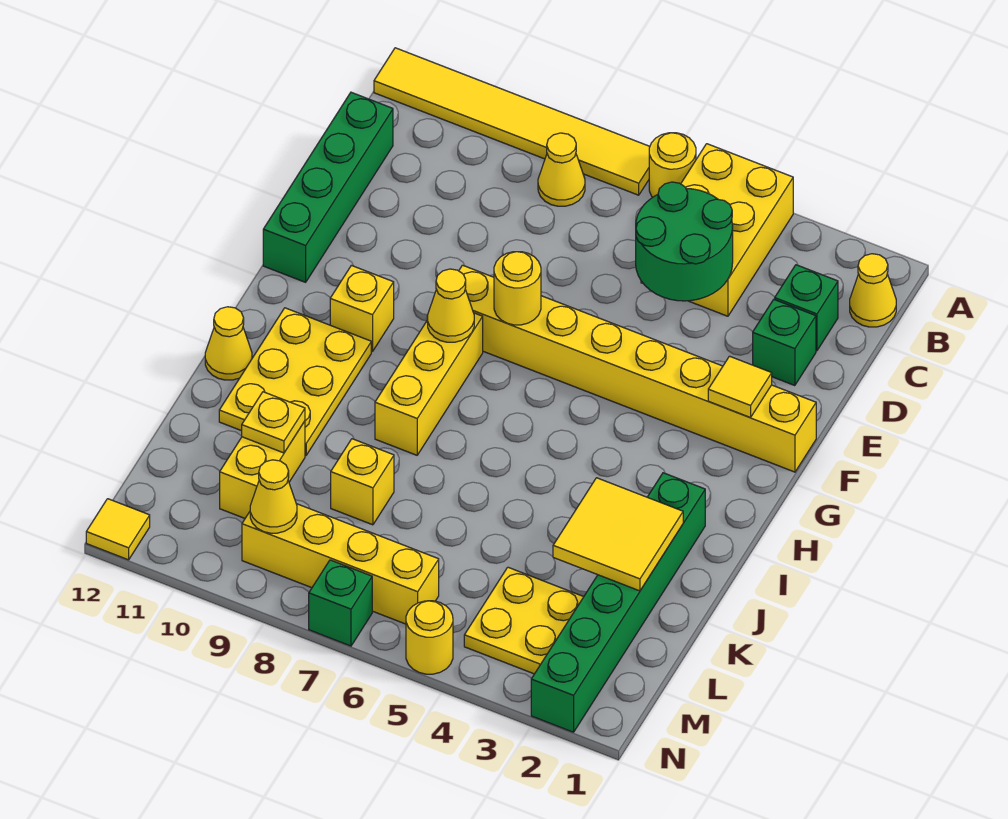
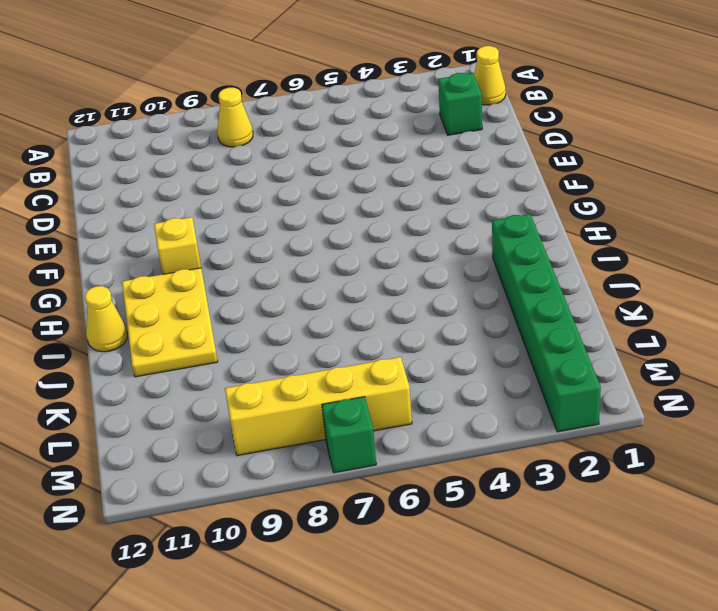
none -> yellow 2x3 brick [641,144,793,316]
none -> yellow 1x1 round brick [649,133,696,197]
none -> yellow 1x6 tile [374,48,650,195]

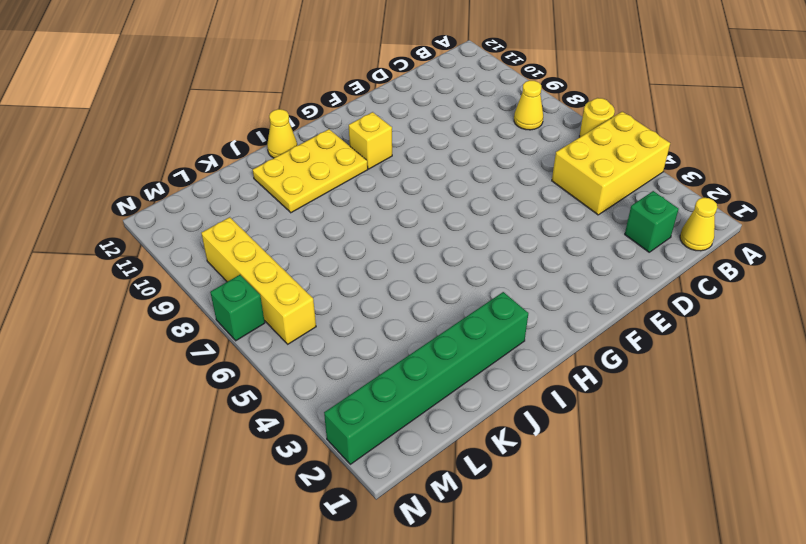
none -> yellow 1x6 tile [374,48,650,195]
none -> green 1x4 brick [263,92,393,282]
none -> green 1x1 brick [753,299,816,386]

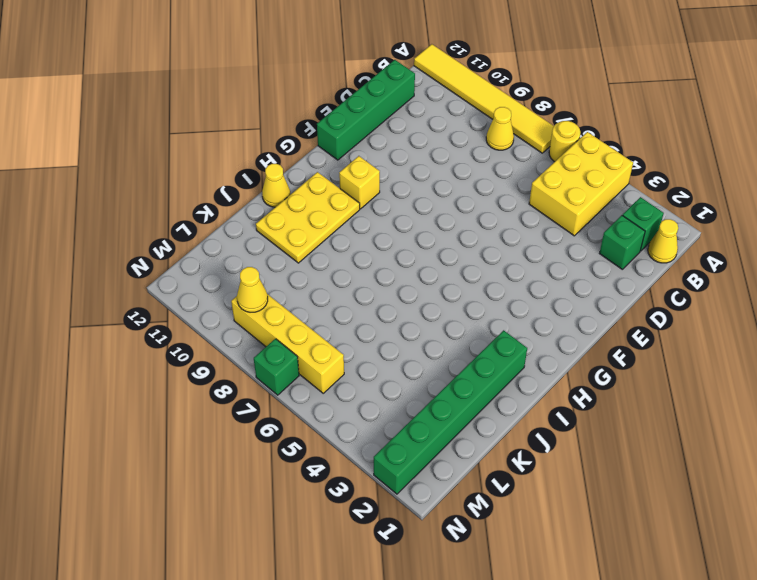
green 1x1 brick [623,197,664,251] -> green 1x1 brick moved to [753,299,816,386]
none -> yellow 1x8 brick [459,265,816,472]
none -> yellow 1x3 brick [375,313,483,455]
none -> yellow 1x1 brick [331,439,394,525]

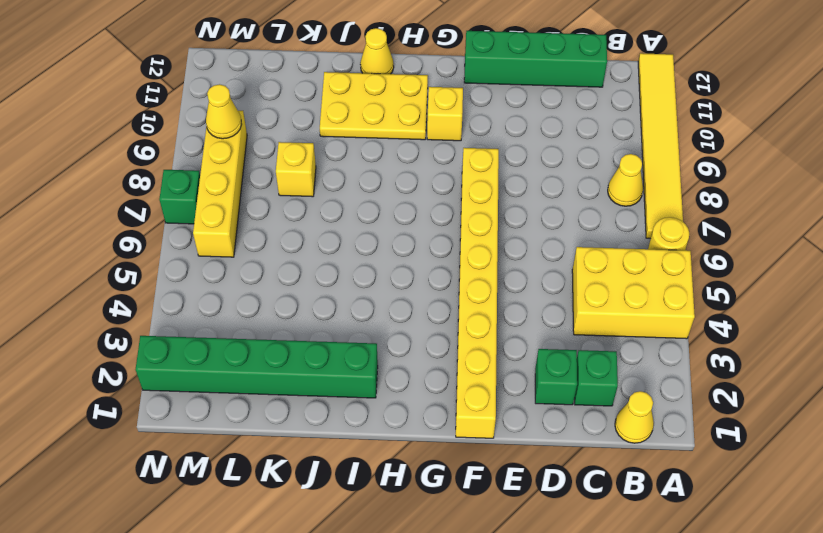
none -> yellow 1x3 brick [375,313,483,455]
none -> yellow 1x2 brick [220,421,305,518]
none -> yellow 2x2 plate [464,567,583,674]

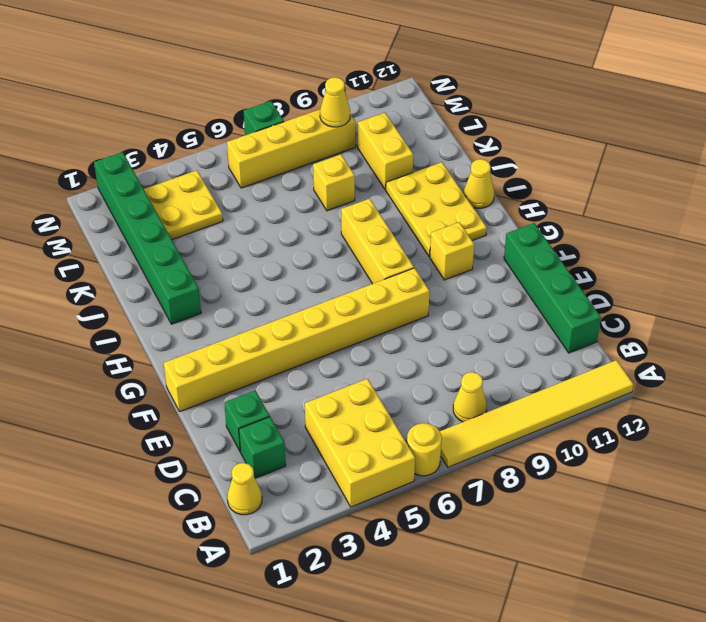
none -> yellow 1x1 round brick [406,601,453,674]
none -> yellow 1x1 tile [86,499,150,560]
none -> green 2x2 round brick [636,182,733,301]

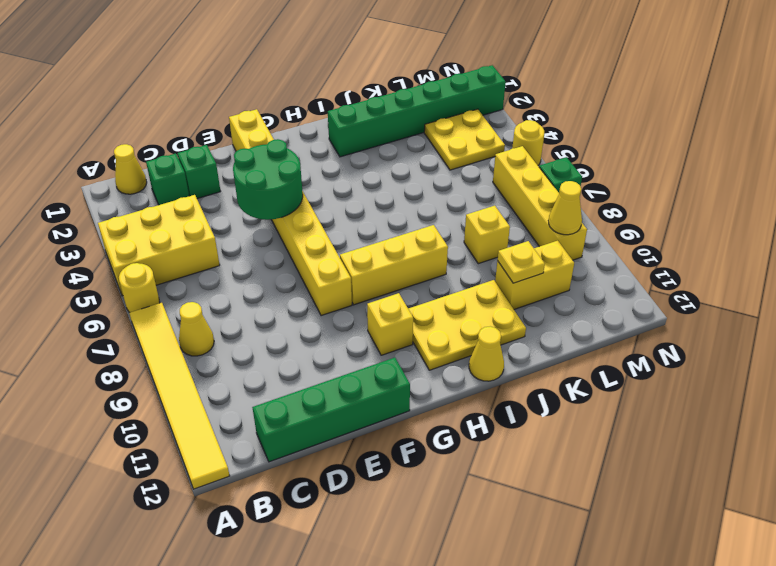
green 2x2 round brick [233,139,303,220] -> green 2x2 round brick moved to [636,182,733,301]
none -> yellow 1x1 tile [86,499,150,560]
none -> yellow 1x1 tile [708,356,772,418]
none -> yellow 1x1 round brick [494,252,541,325]

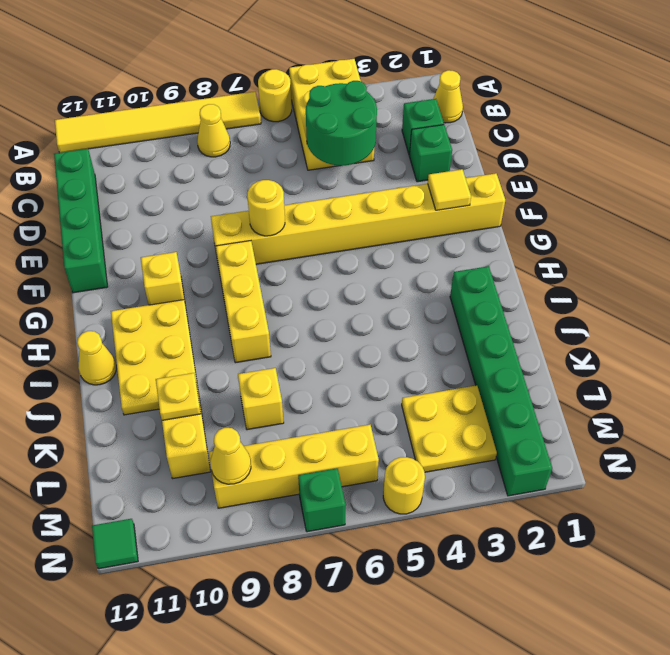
green 1x1 tile [92,519,138,569] -> yellow 1x1 tile [86,499,150,560]
none -> yellow 1x1 cone [427,269,474,342]
none -> yellow 2x2 tile [553,478,683,591]

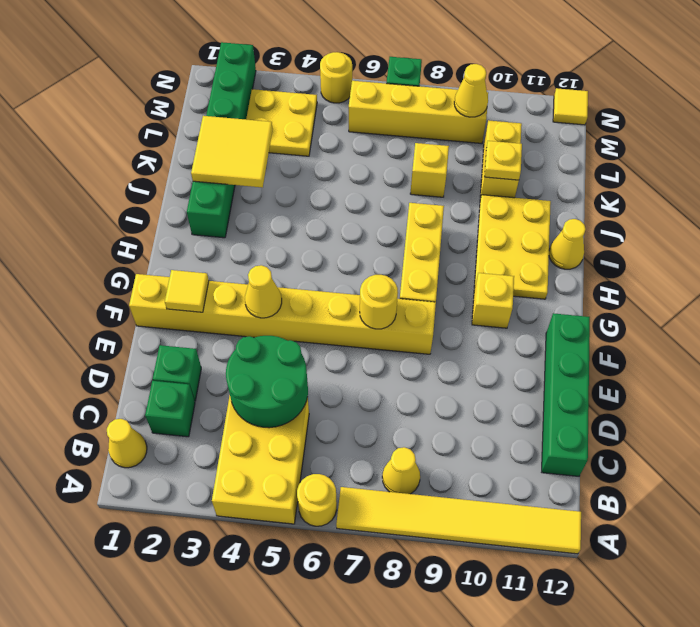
yellow 1x1 cone [245,265,282,318] -> yellow 1x1 cone moved to [427,269,474,342]

